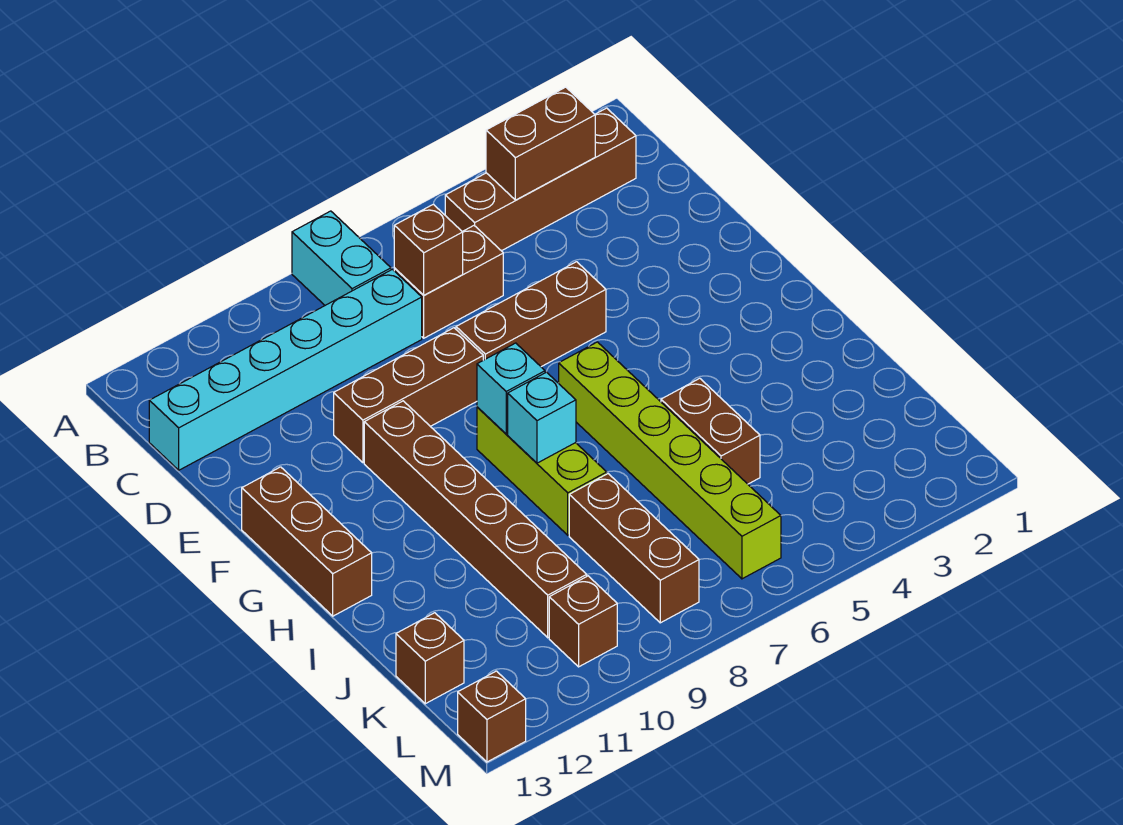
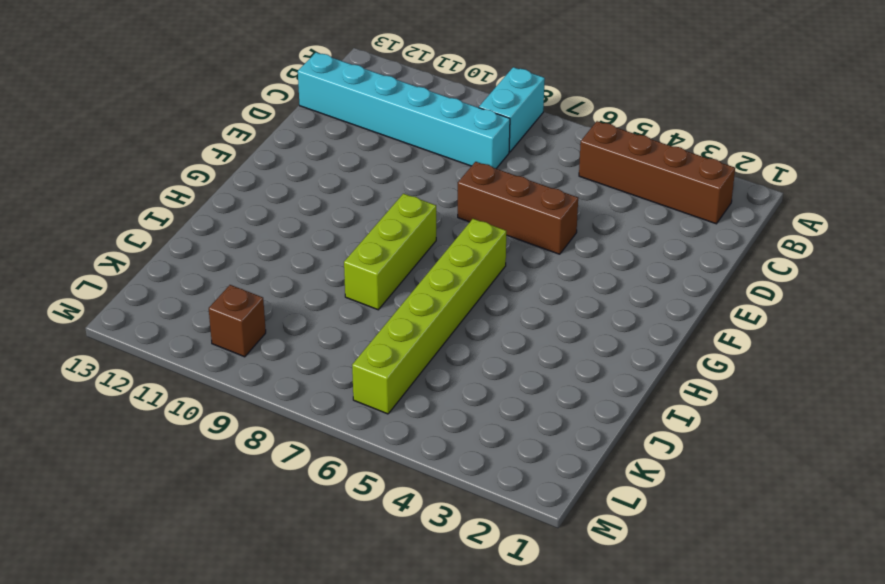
none -> brown 1x2 brick [394,226,503,338]
none -> brown 1x3 brick [334,328,483,463]
none -> brown 1x6 brick [364,401,587,638]

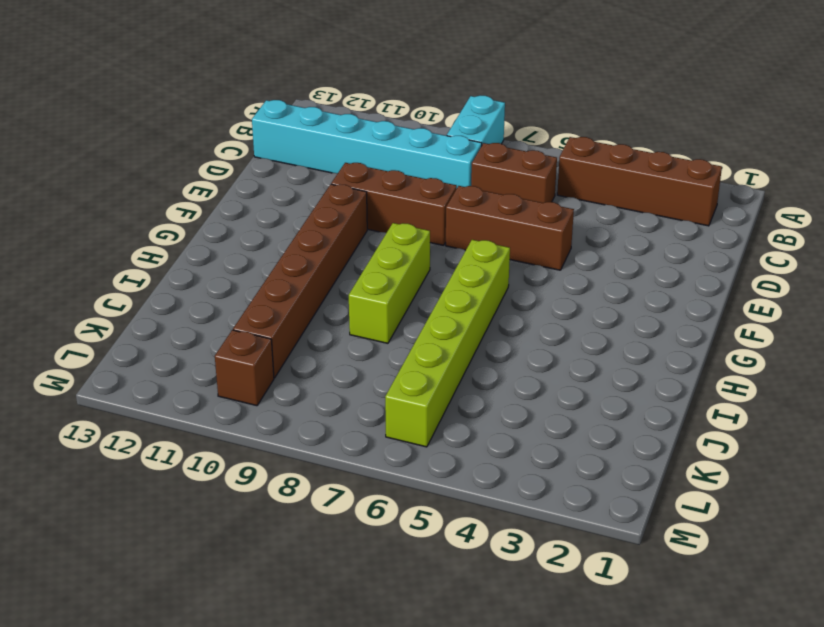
none -> brown 1x3 brick [242,467,372,616]
none -> brown 1x2 brick [661,378,760,484]
none -> brown 1x3 brick [569,474,699,623]

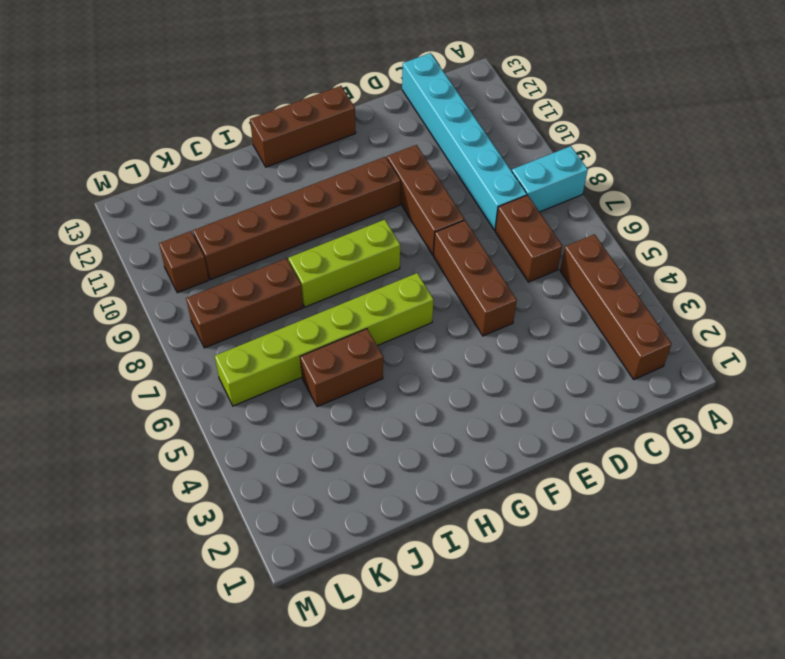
none -> brown 1x1 brick [396,613,464,704]
none -> brown 1x1 brick [458,671,526,762]
none -> brown 1x2 brick [486,87,595,200]

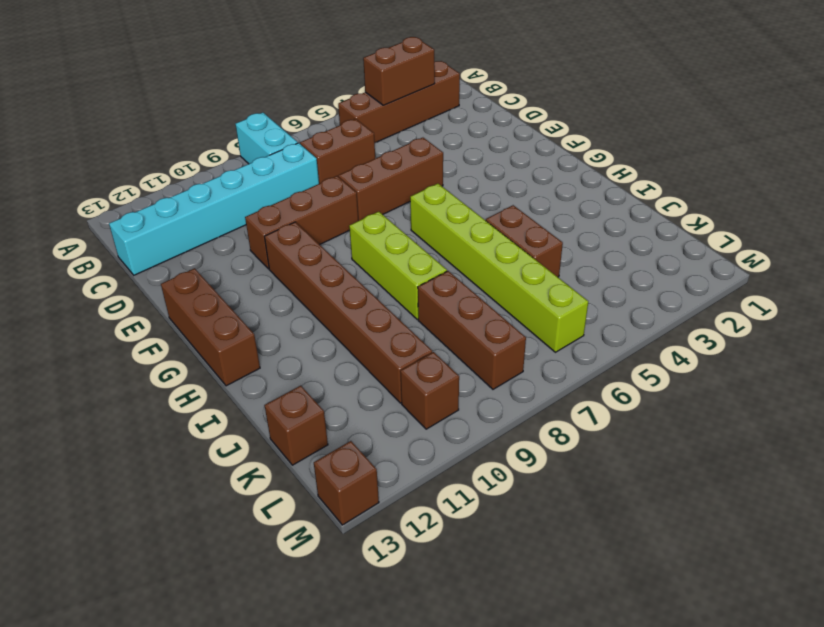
none -> brown 1x1 brick [394,204,463,295]
none -> cyan 1x1 brick [477,343,545,434]
none -> cyan 1x1 brick [508,372,576,463]

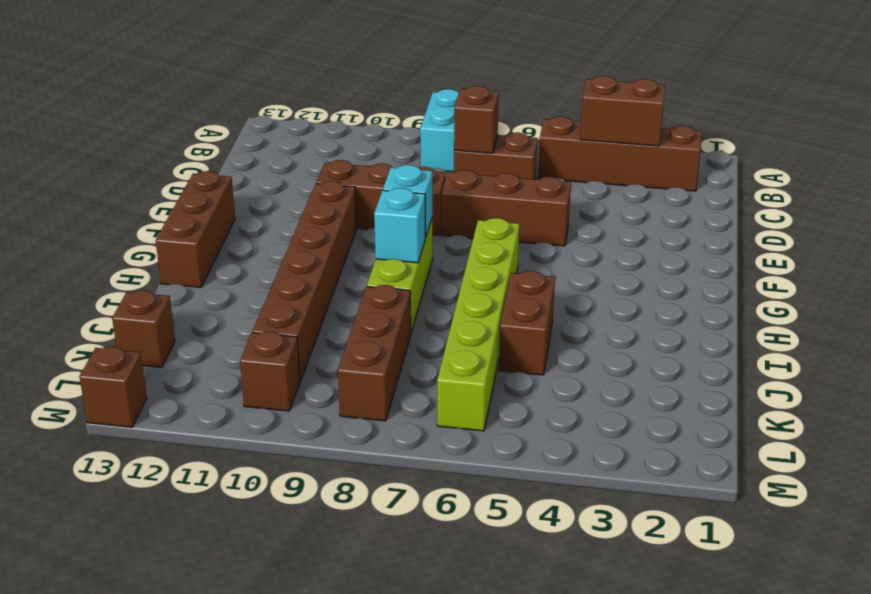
none -> cyan 1x6 brick [149,269,422,470]

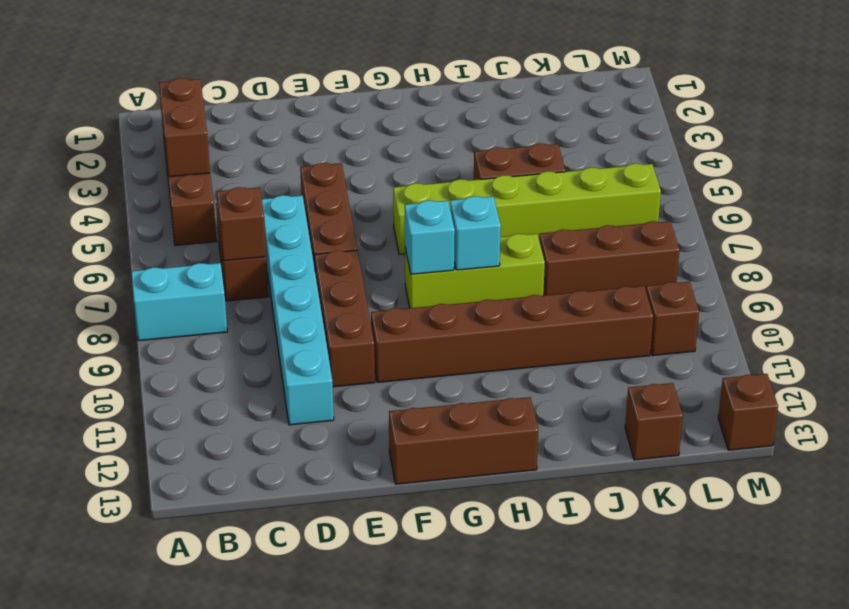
cyan 1x6 brick [262,195,334,425] -> cyan 1x6 brick moved to [149,269,422,470]

